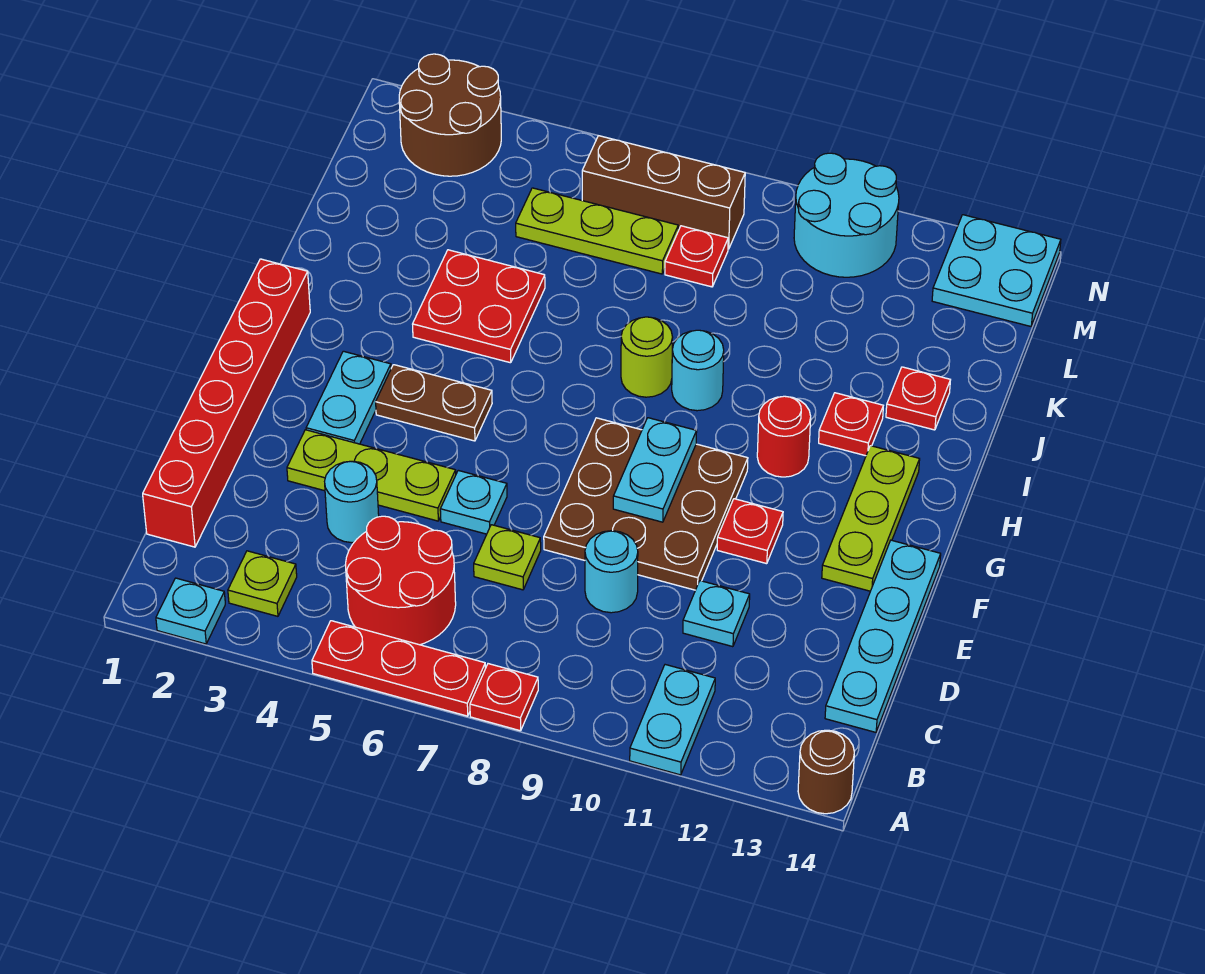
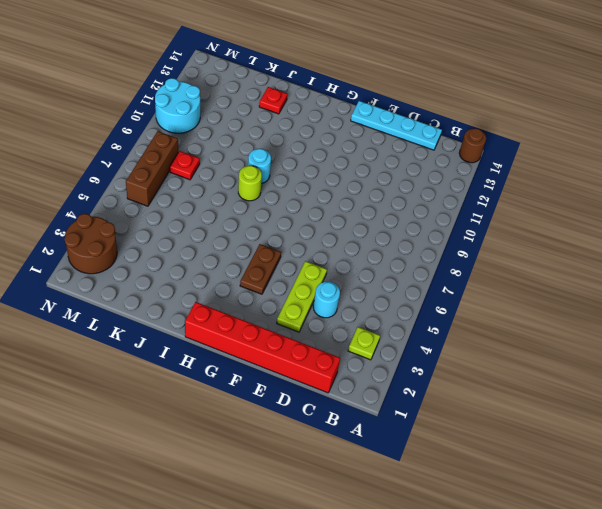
none -> cyan 1x1 plate [156,578,225,644]
none -> red 1x3 plate [312,621,485,716]
none -> red 1x1 plate [470,664,538,731]
none -> cyan 1x2 plate [630,665,715,775]

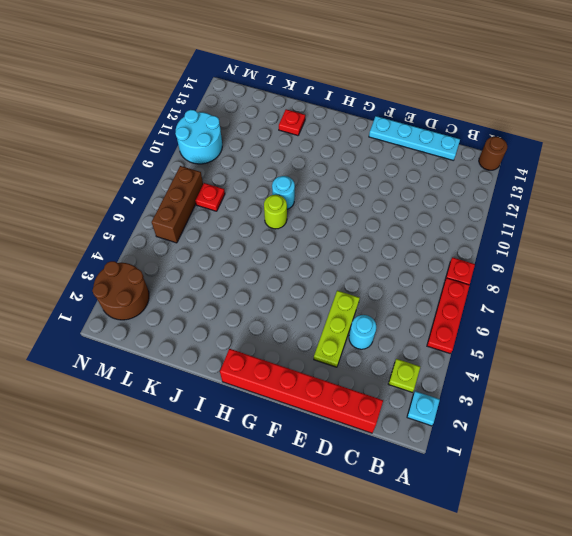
none -> cyan 1x2 plate [630,665,715,775]
none -> red 2x2 round brick [346,516,456,645]
none -> lime 1x1 plate [474,525,541,590]
none -> cyan 1x1 round brick [585,531,638,613]

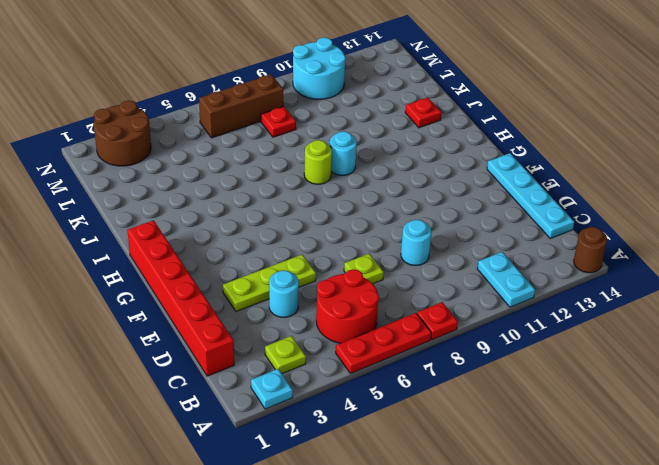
none -> cyan 1x1 plate [683,581,750,647]
none -> cyan 1x1 plate [440,470,507,534]
none -> brown 3x3 plate [544,418,748,590]
none -> cyan 1x2 plate [306,351,391,444]

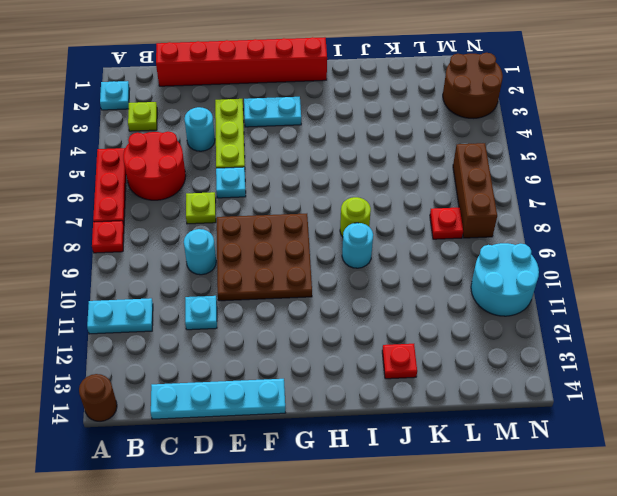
none -> red 1x1 plate [717,499,783,564]
none -> lime 1x3 plate [822,446,920,591]
none -> brown 1x2 plate [376,365,492,441]
none -> red 1x1 round brick [757,396,811,477]

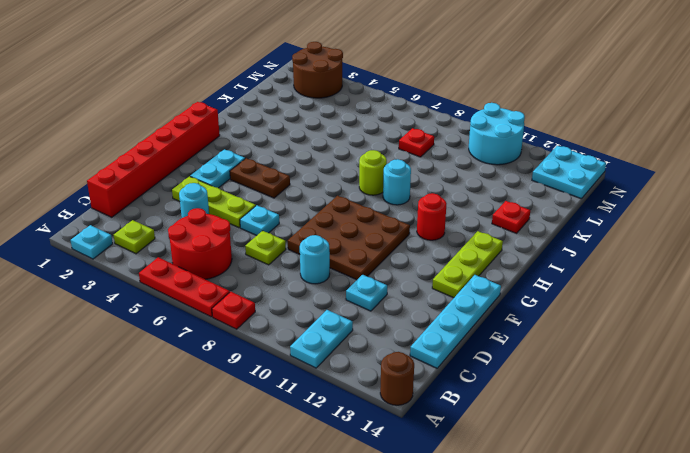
none -> red 1x1 plate [717,499,783,564]
none -> red 2x2 plate [413,250,545,363]
none -> red 1x1 plate [819,393,883,456]
none -> lime 1x3 plate [516,188,678,274]

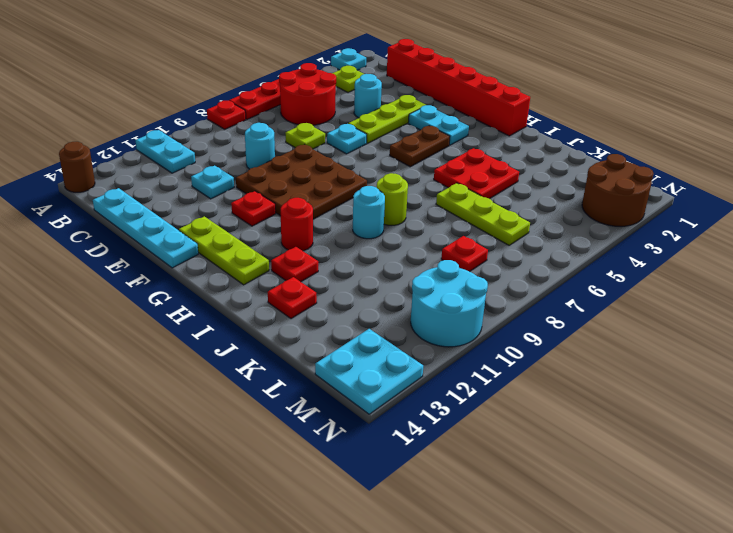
lime 1x3 plate [436,183,530,245] -> lime 1x3 plate turned to [516,188,678,274]
none -> brown 1x3 brick [582,136,745,249]
none -> cyan 1x2 plate [613,418,697,522]

